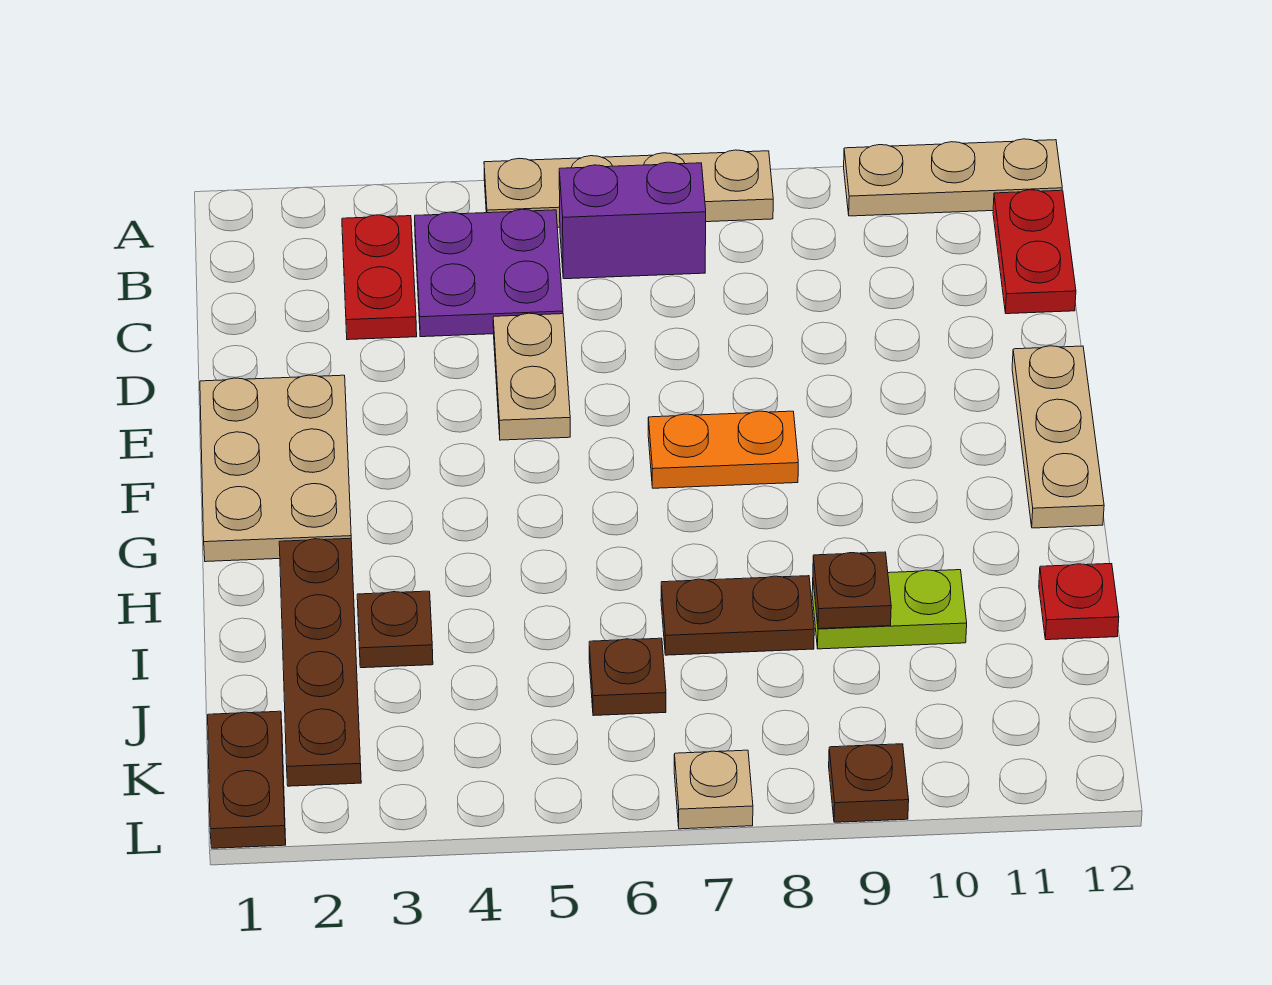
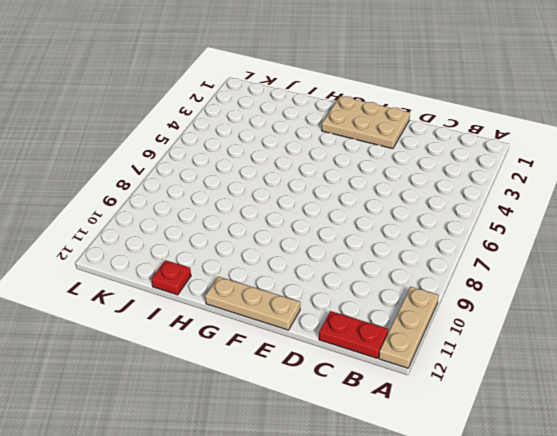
none -> tan 1x4 plate [484,150,773,227]
none -> red 1x2 plate [342,215,417,340]
none -> purple 2x2 plate [415,209,563,337]

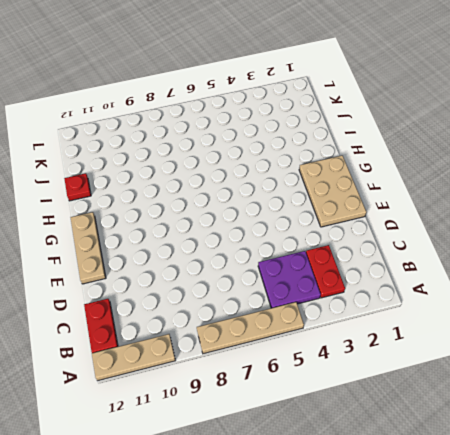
none -> purple 1x2 brick [559,162,706,279]
none -> tan 1x2 plate [493,313,570,440]
none -> orange 1x2 plate [648,411,798,488]

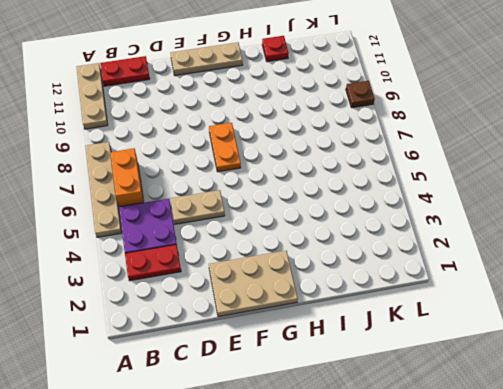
orange 1x2 brick [110,148,144,207] -> purple 1x2 brick [559,162,706,279]
none -> brown 1x4 plate [279,538,361,786]
none -> brown 1x1 plate [357,591,433,668]
none -> brown 1x2 plate [661,576,814,655]

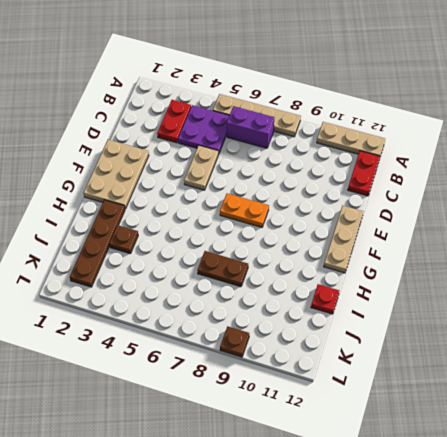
none -> lime 1x2 plate [812,570,967,649]
none -> brown 1x1 plate [589,638,666,716]
none -> brown 1x2 plate [208,711,286,848]

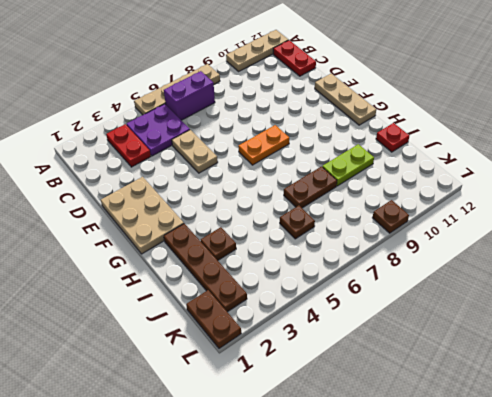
none -> tan 1x1 plate [674,750,753,829]
none -> brown 1x1 plate [813,552,891,629]

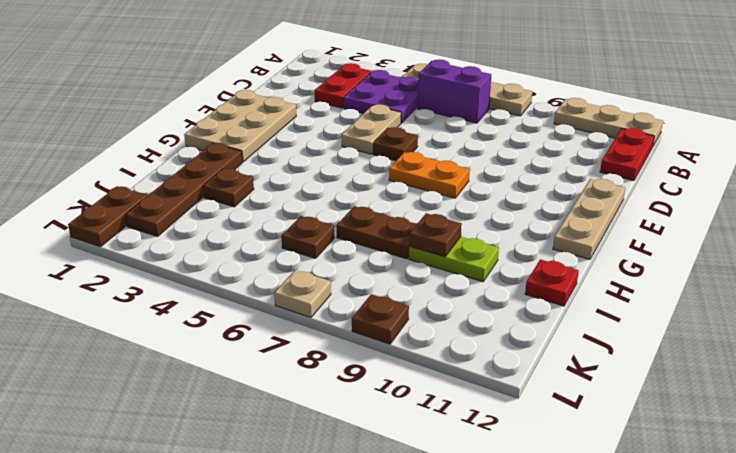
brown 1x1 plate [373,127,418,161] -> none

